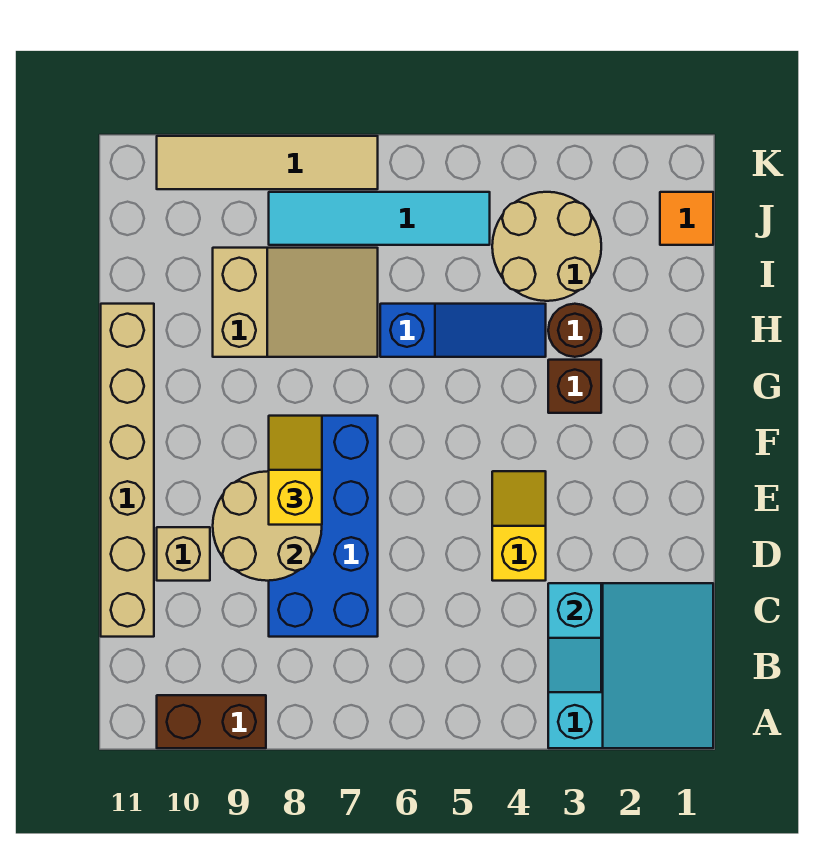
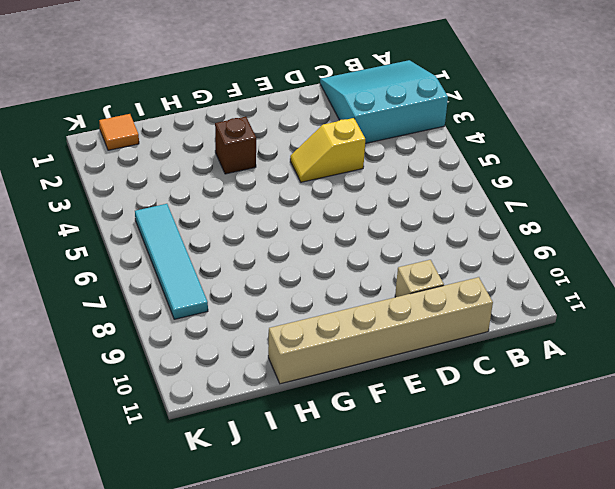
none -> brown 1x2 brick [157,695,266,748]
none -> blue 2x4 brick [269,416,378,637]
none -> brown 1x1 round brick [548,304,601,357]

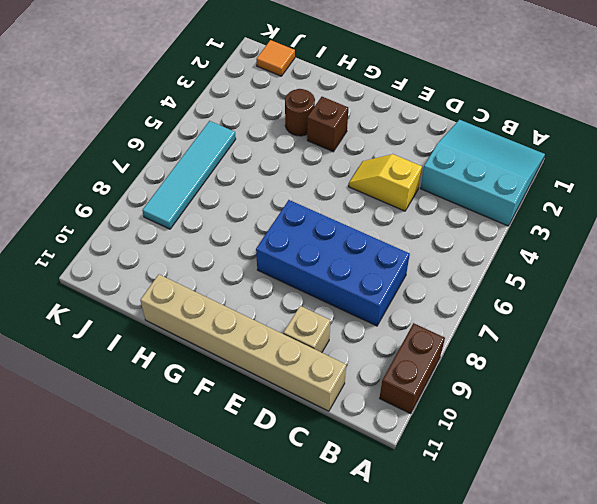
none -> blue 1x3 slope [380,304,546,357]
none -> tan 2x3 slope [213,248,378,357]
none -> tan 2x2 round brick [492,192,601,301]

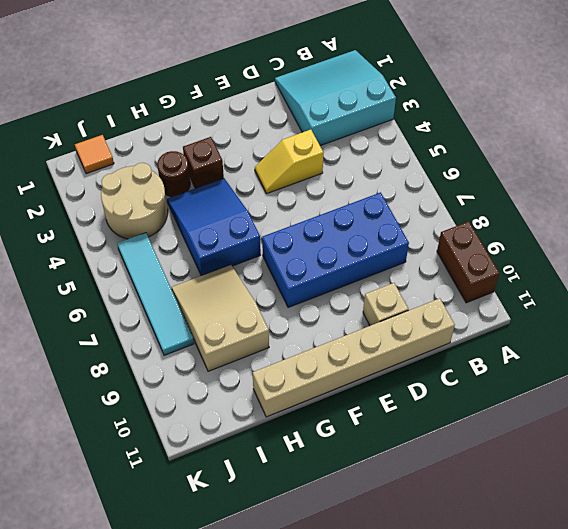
blue 2x3 slope [167,178,261,276] -> blue 1x3 slope [380,304,546,357]
none -> tan 1x4 tile [157,136,378,189]
none -> cyan 1x2 slope [548,583,601,692]
none -> tan 2x2 round brick [213,471,322,581]

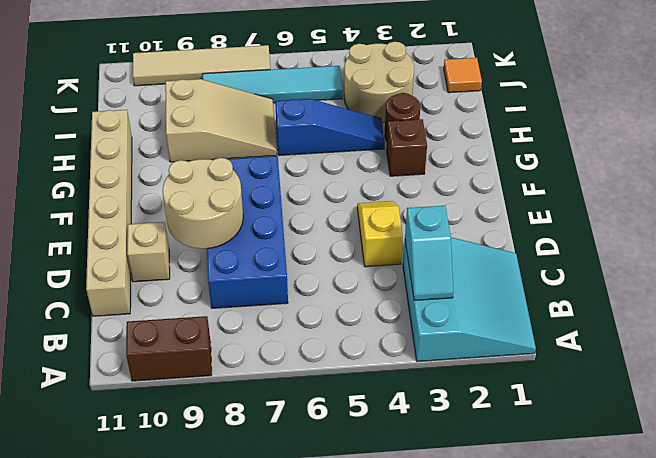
none -> yellow 1x2 slope [269,416,322,525]

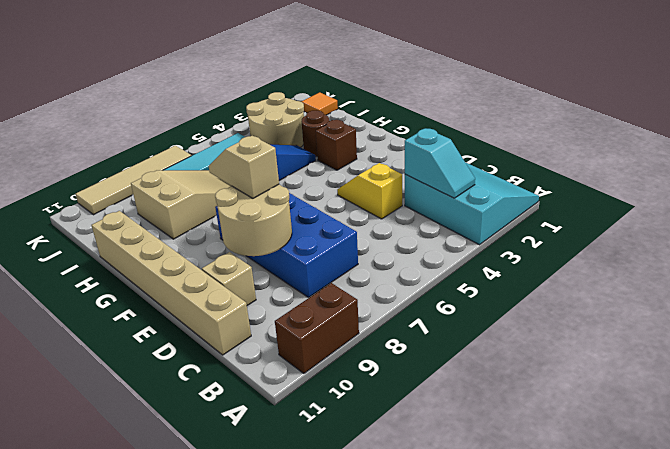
tan 1x2 slope [209,136,279,198] -> yellow 1x2 slope [269,416,322,525]

